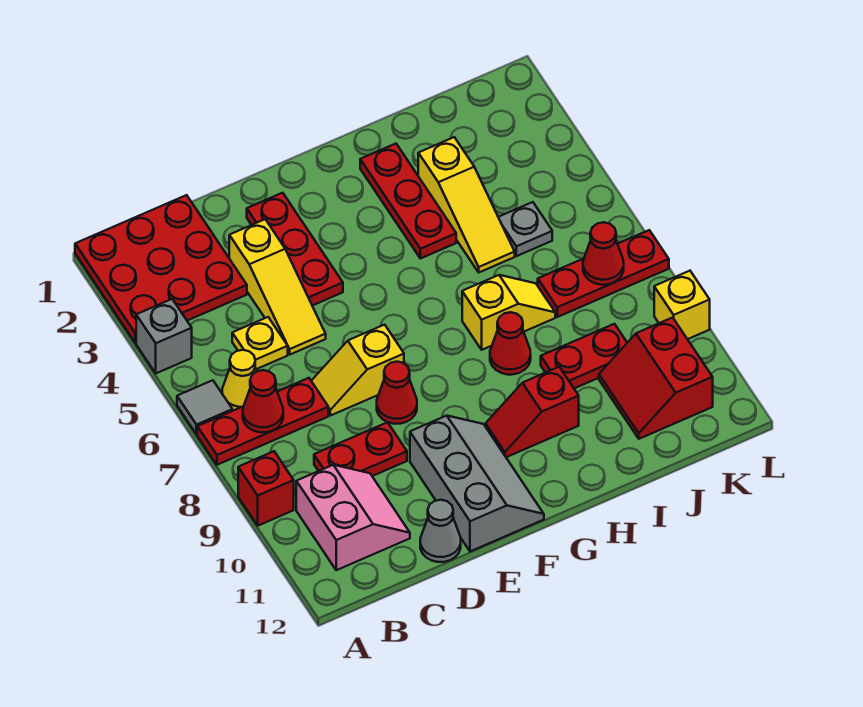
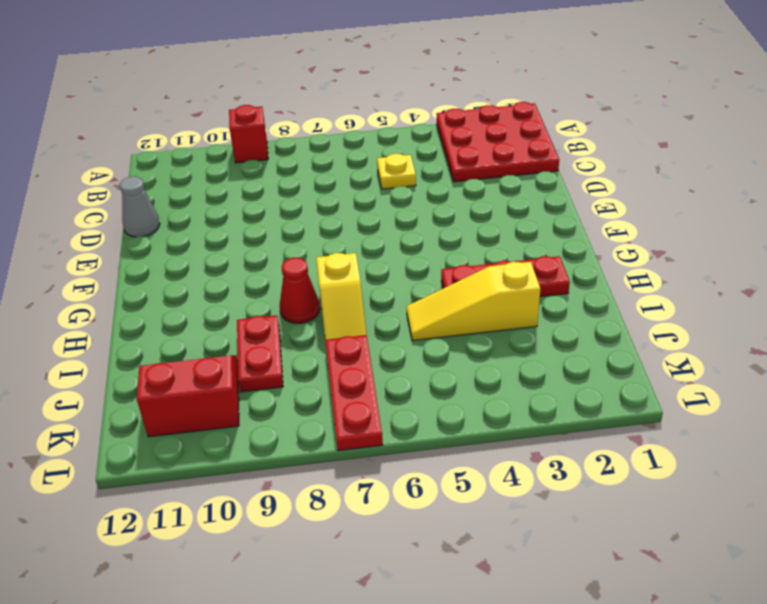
none -> grey 1x1 brick [136,299,192,373]
none -> grey 1x1 tile [177,380,232,434]
none -> red 1x3 plate [197,378,328,465]

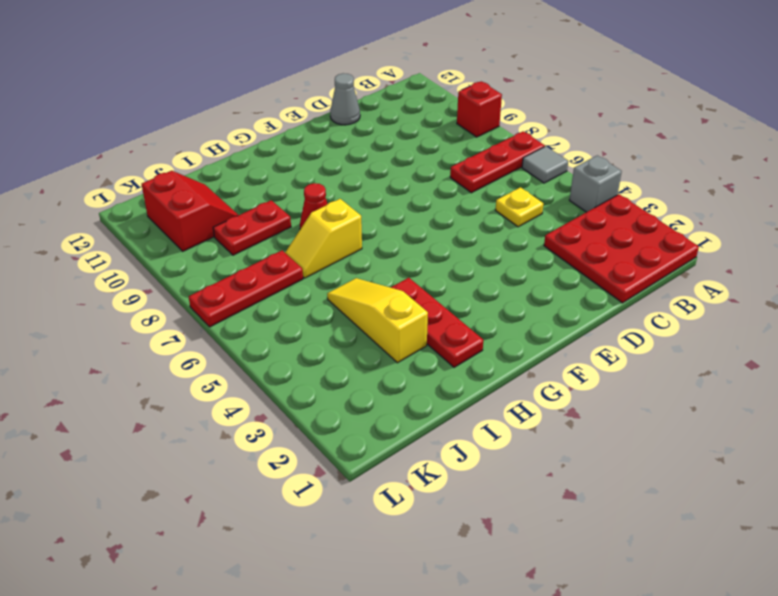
none -> yellow 1x1 cone [222,350,257,411]
none -> pink 2x2 slope [296,465,410,570]
none -> red 1x2 plate [314,422,407,476]

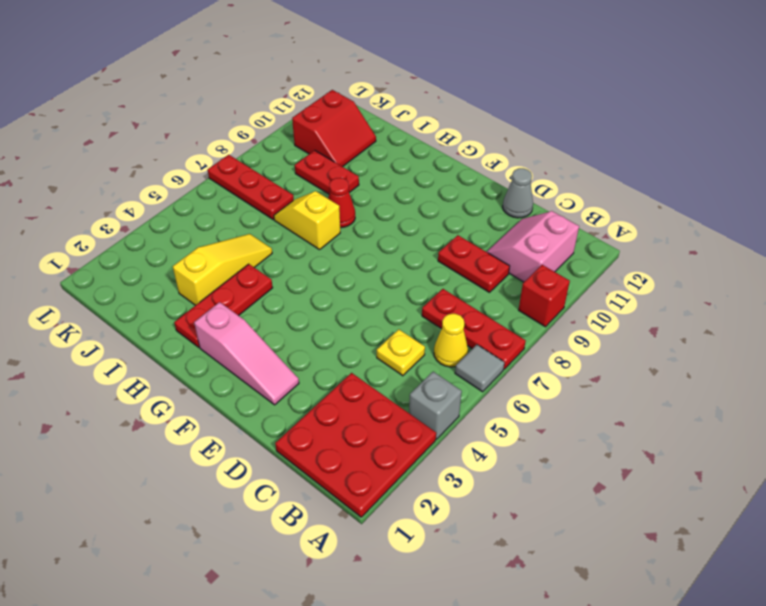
pink 1x3 slope [194,302,299,405] -> red 1x3 plate [247,193,343,306]
none -> yellow 1x3 slope [229,219,326,354]
none -> yellow 1x2 slope [312,325,404,416]
none -> red 1x1 cone [377,362,417,424]

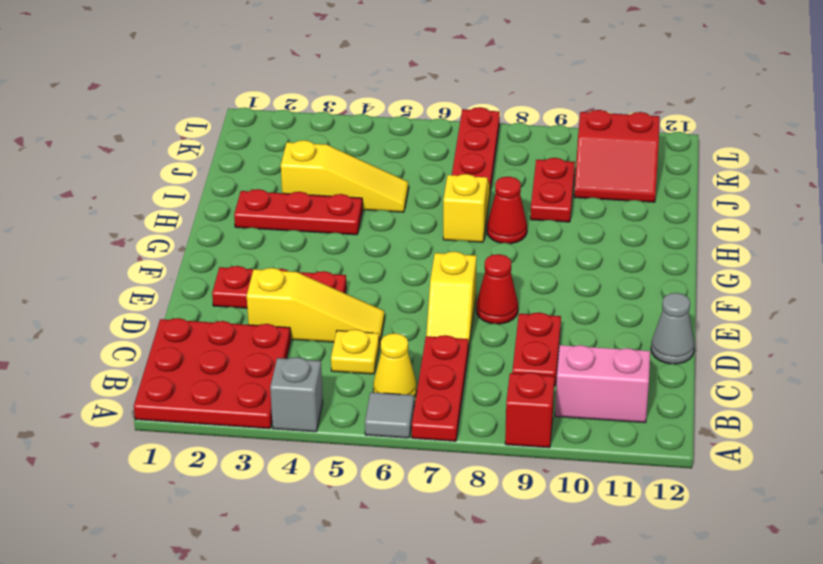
none -> grey 2x3 slope [410,416,544,551]
none -> red 1x2 slope [486,367,579,457]
none -> grey 1x1 plate [498,202,552,256]

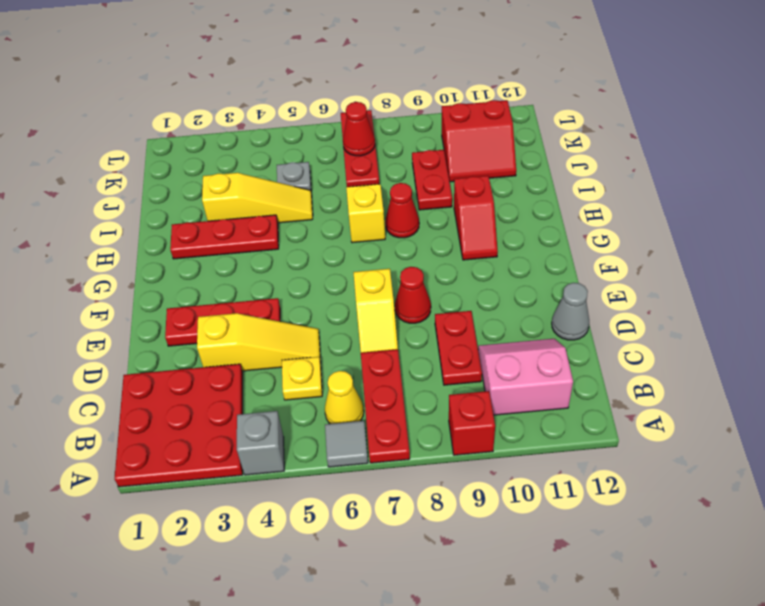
none -> grey 2x3 slope [410,416,544,551]
none -> yellow 1x1 brick [654,271,710,339]
none -> red 1x1 cone [243,370,283,432]

